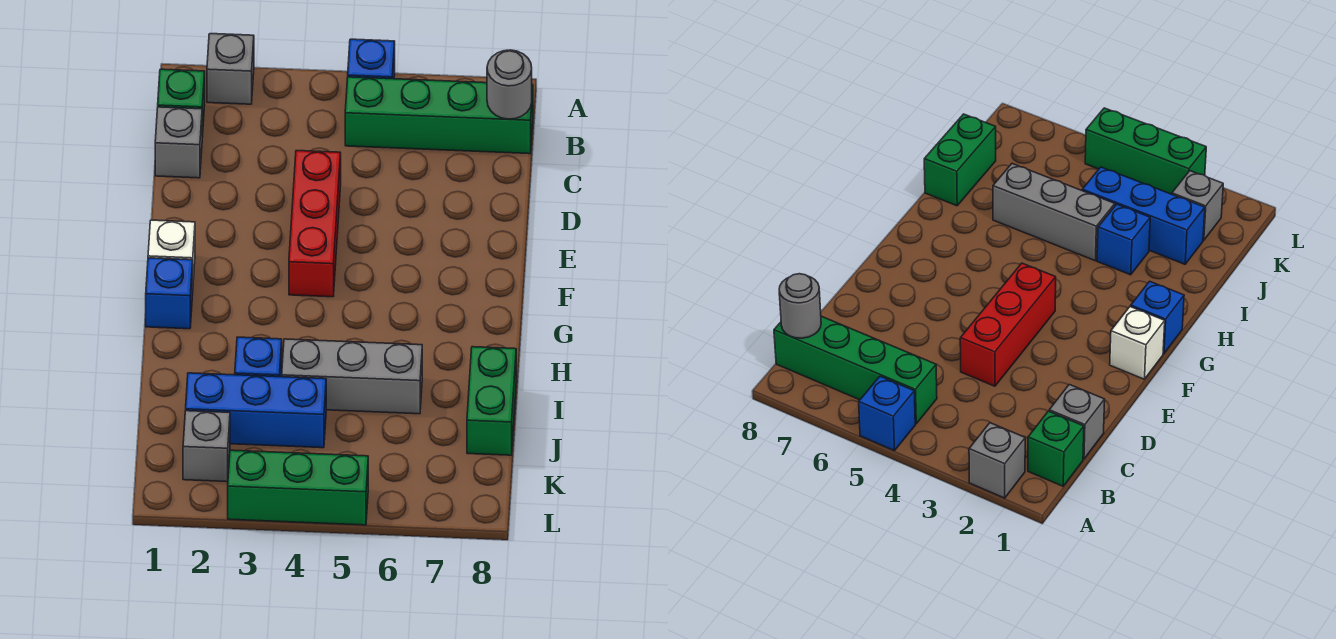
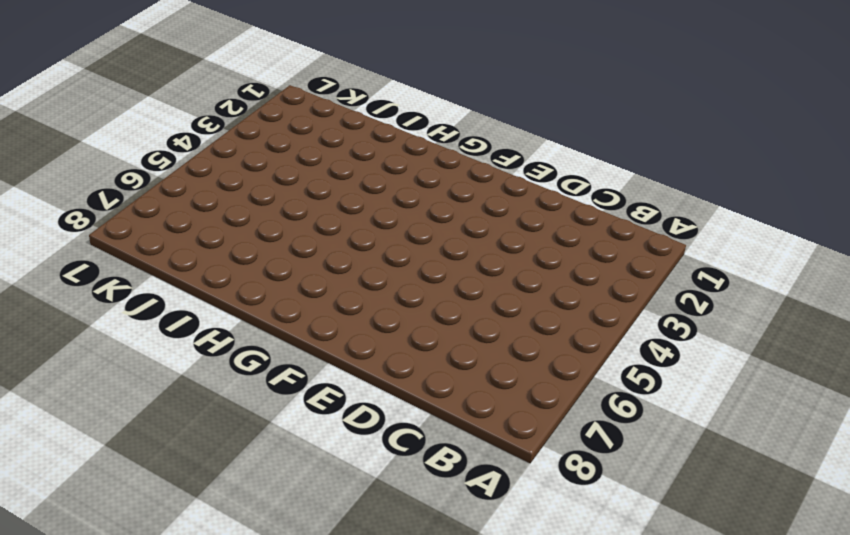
none -> grey 1x1 brick [207,34,254,104]
none -> blue 1x1 brick [348,39,395,79]
none -> green 1x1 brick [158,69,205,137]

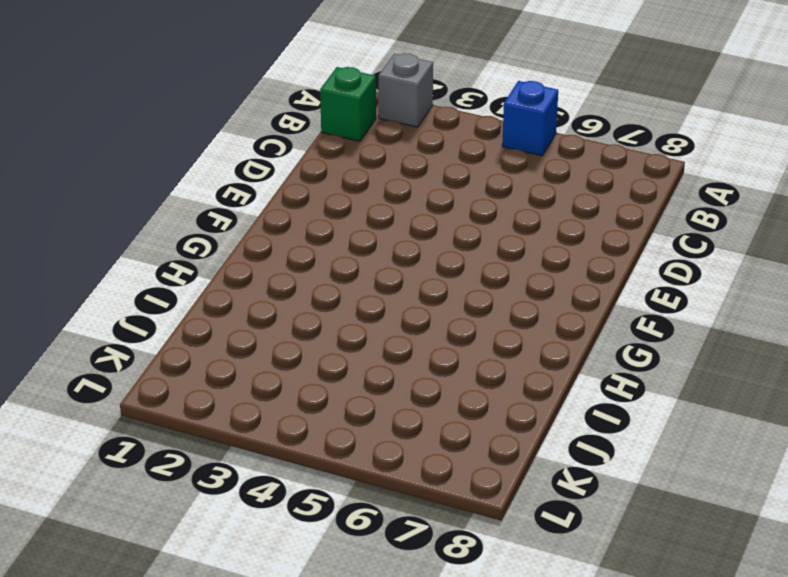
none -> green 1x4 brick [345,77,533,154]
none -> grey 1x1 brick [155,107,202,178]
none -> red 1x3 brick [289,151,341,297]

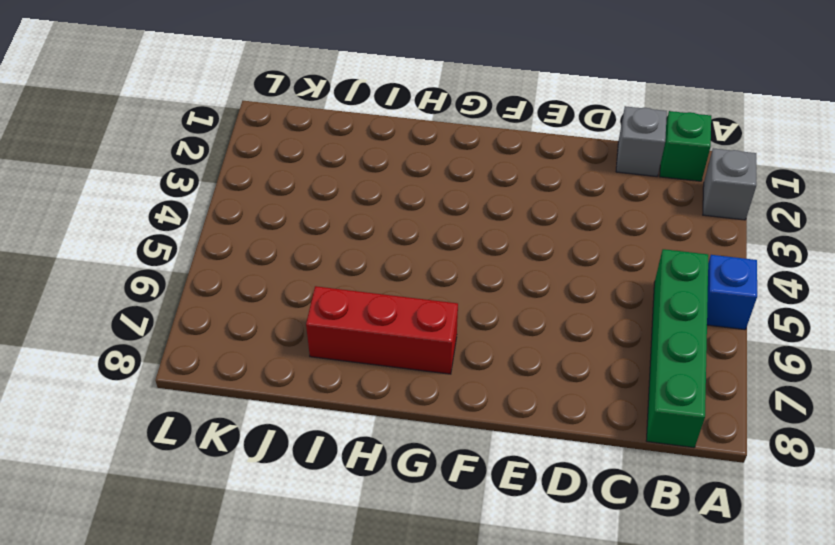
red 1x3 brick [306,286,458,374] -> red 1x3 brick moved to [289,151,341,297]
none -> white 1x1 brick [148,220,195,280]
none -> blue 1x1 brick [146,258,193,329]
none -> blue 1x1 brick [235,337,282,377]

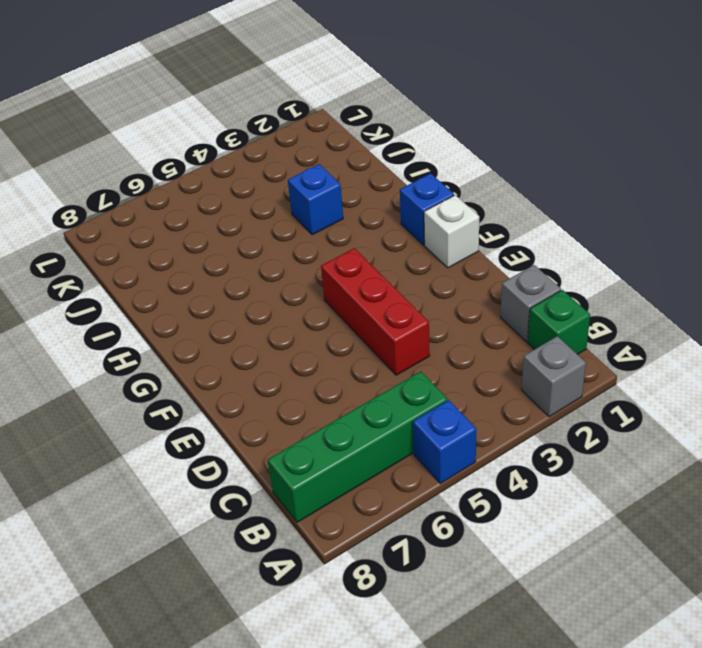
none -> grey 1x3 brick [282,339,422,414]
none -> green 1x2 brick [467,347,516,455]
none -> blue 1x3 brick [186,373,326,448]

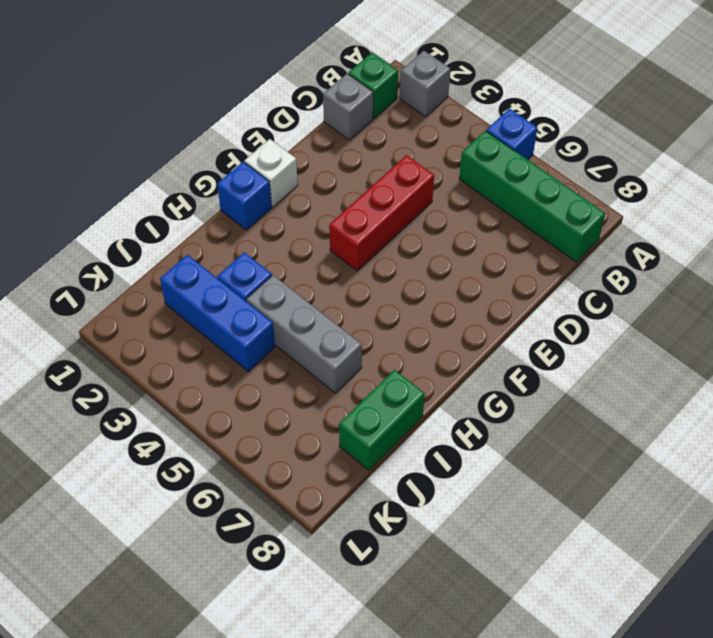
none -> grey 1x1 brick [183,411,230,482]
none -> green 1x3 brick [228,450,368,525]
none -> grey 1x1 round brick [487,50,532,119]

